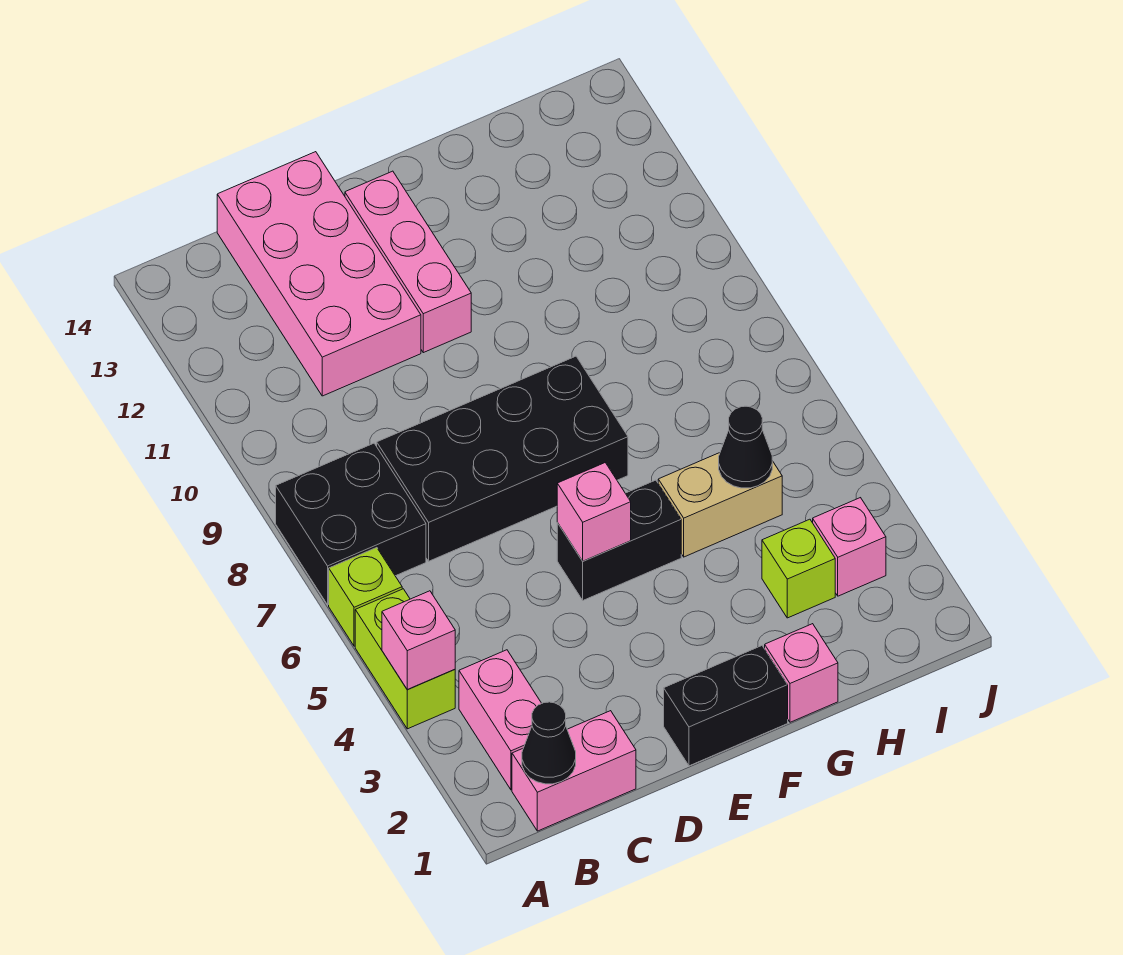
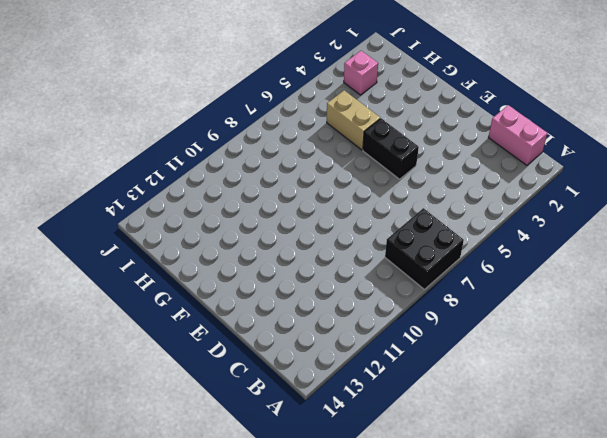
none -> lime 1x2 brick [355,589,455,729]
none -> lime 1x1 brick [329,548,402,646]
none -> pink 1x2 brick [459,650,541,790]

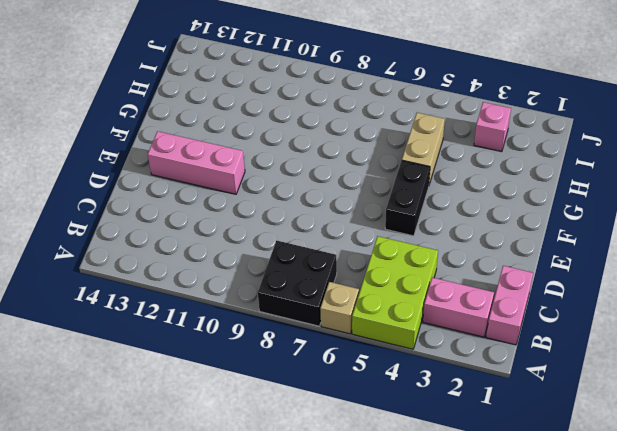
lime 2x3 brick [352,236,438,349] -> lime 1x2 brick [355,589,455,729]
tan 1x1 brick [320,282,359,334] -> lime 1x1 brick [329,548,402,646]
none -> black 2x4 brick [377,356,628,561]
none -> pink 2x4 brick [217,152,421,396]
none -> black 1x2 brick [664,646,788,766]

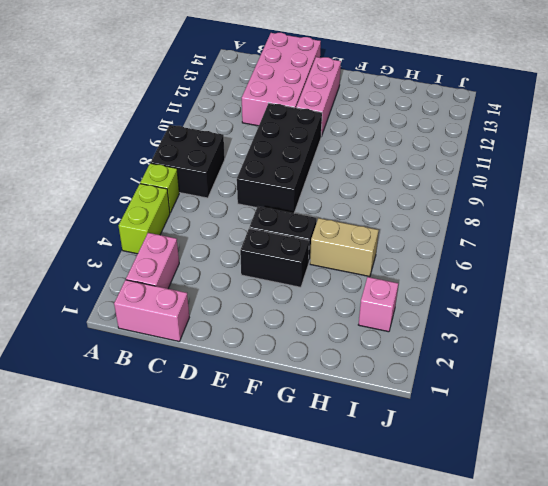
black 2x4 brick [237,103,322,213] -> black 2x4 brick turned to [377,356,628,561]
black 1x2 brick [240,228,309,287] -> black 1x2 brick moved to [664,646,788,766]
none -> pink 1x1 brick [765,624,838,722]
none -> lime 1x1 brick [762,519,835,618]
none -> pink 1x1 brick [382,591,455,689]

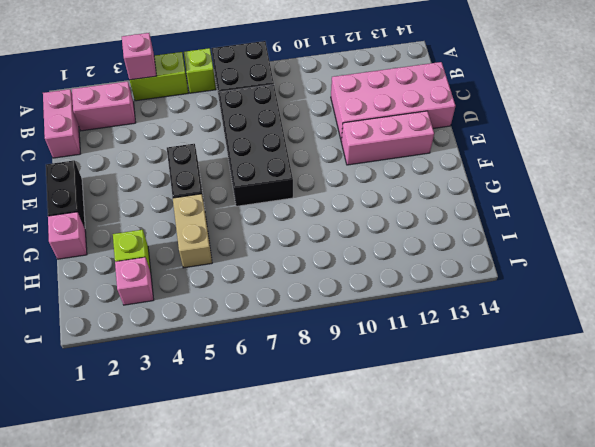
none -> black 1x1 cone [522,702,576,784]
none -> pink 1x1 brick [557,463,631,561]
none -> black 1x1 cone [719,406,772,488]

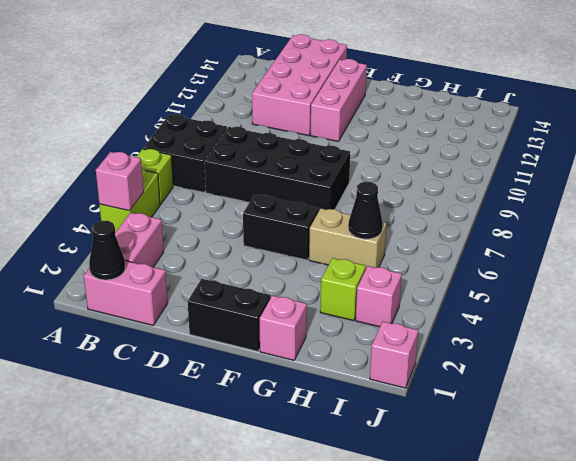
pink 1x1 brick [370,322,418,388] -> pink 1x1 brick moved to [557,463,631,561]

